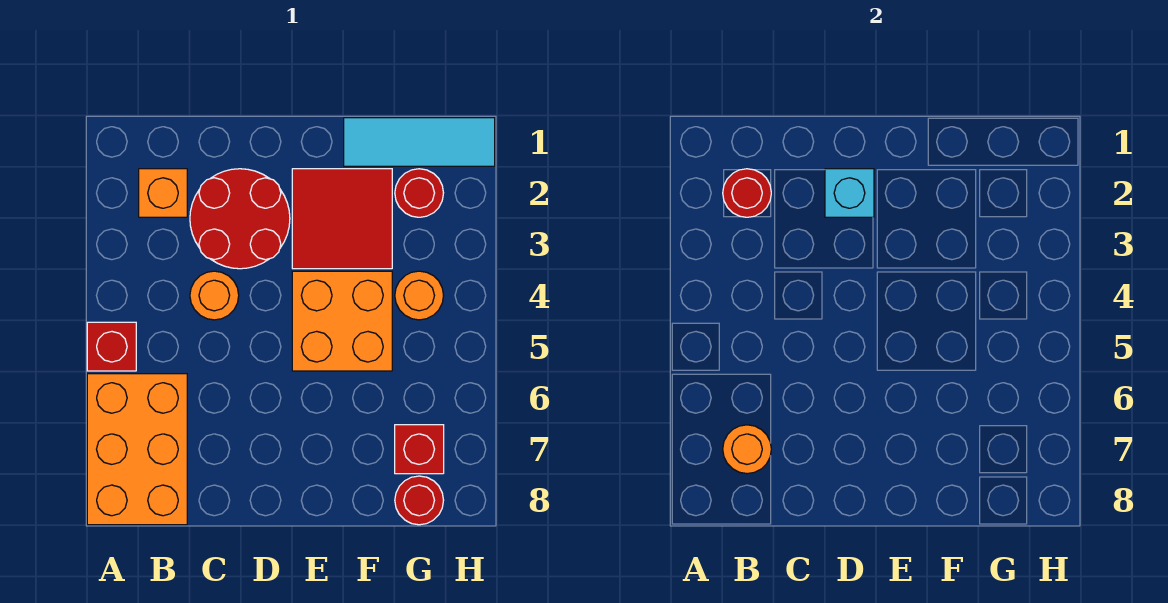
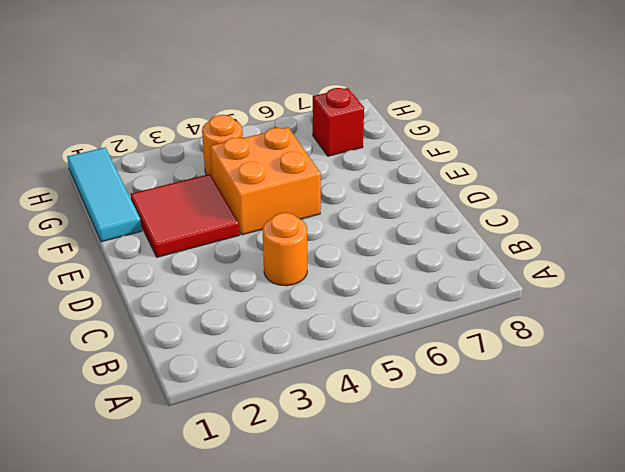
none -> red 1x1 brick [87,322,136,371]
none -> orange 2x3 brick [87,374,187,525]
none -> orange 1x1 brick [139,169,187,217]

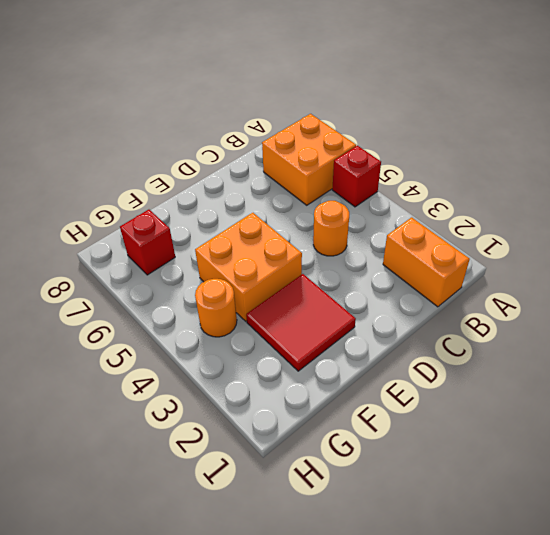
orange 2x2 brick [262,114,356,205] -> orange 2x3 brick [87,374,187,525]
orange 1x2 brick [383,217,470,307] -> orange 1x1 brick [139,169,187,217]
none -> red 2x2 round brick [190,169,290,269]
none -> cyan 1x3 tile [344,118,495,166]
none -> red 1x1 round brick [395,169,443,217]

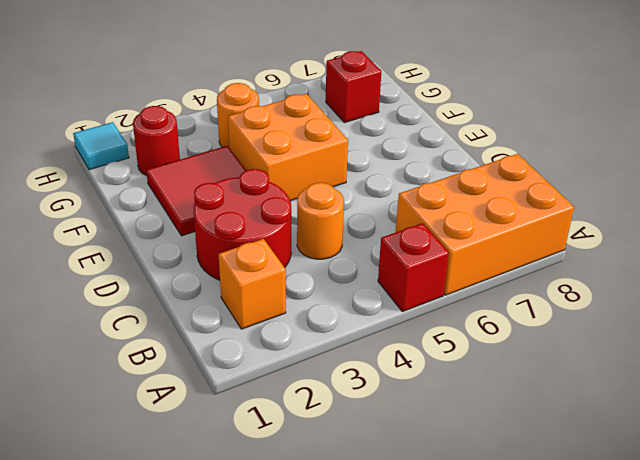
cyan 1x1 tile [73,122,129,170] -> cyan 1x3 tile [344,118,495,166]
none -> red 1x1 round brick [395,476,444,525]
none -> red 1x1 round brick [723,169,771,217]
none -> orange 1x1 round brick [723,425,771,474]

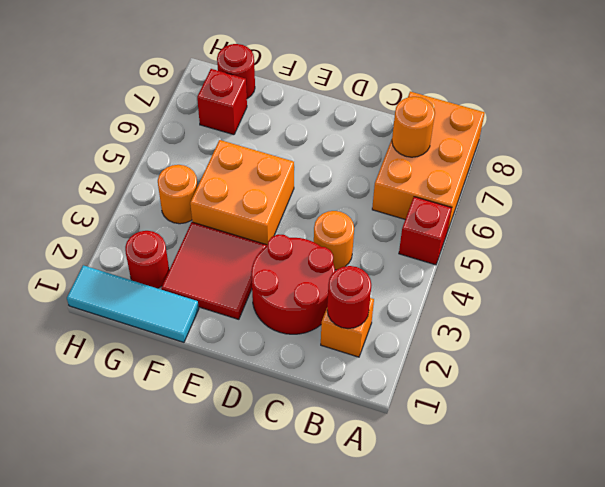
none -> cyan 1x1 brick [825,169,874,217]

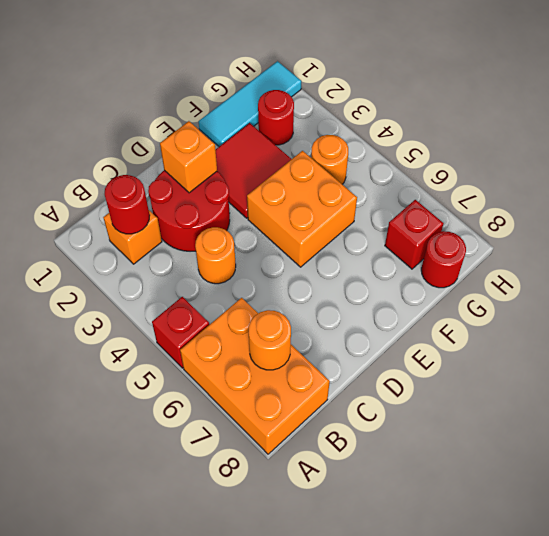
orange 1x1 brick [160,121,217,193] -> cyan 1x1 brick [825,169,874,217]

